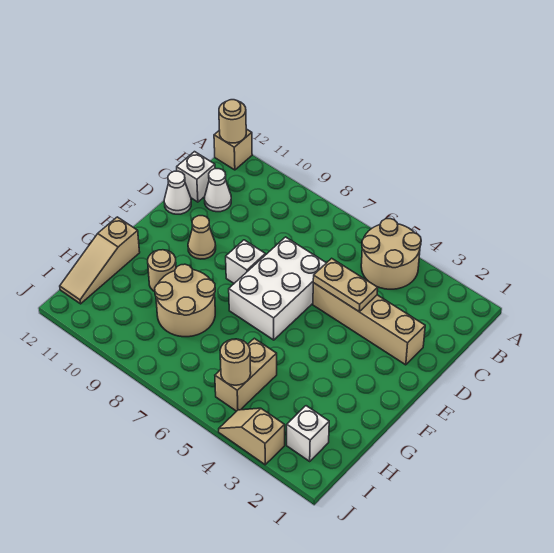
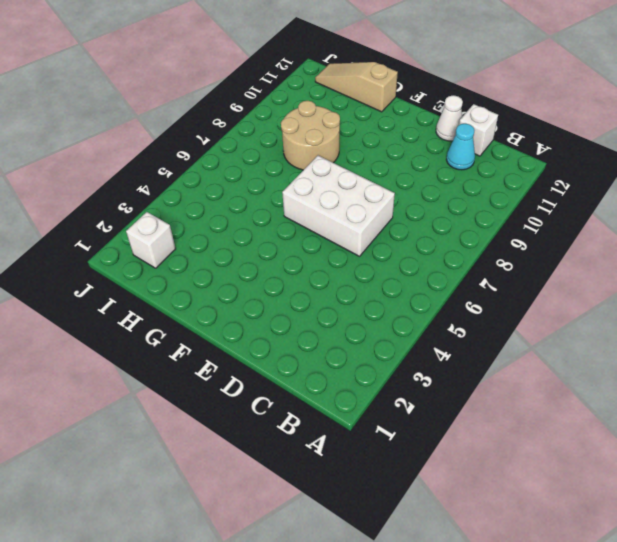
cyan 1x1 cone [446,124,475,170] -> white 1x1 cone [204,169,231,212]
none -> tan 2x2 round brick [361,219,421,289]
none -> tan 1x1 brick [214,129,252,170]
none -> tan 1x4 brick [313,283,425,365]

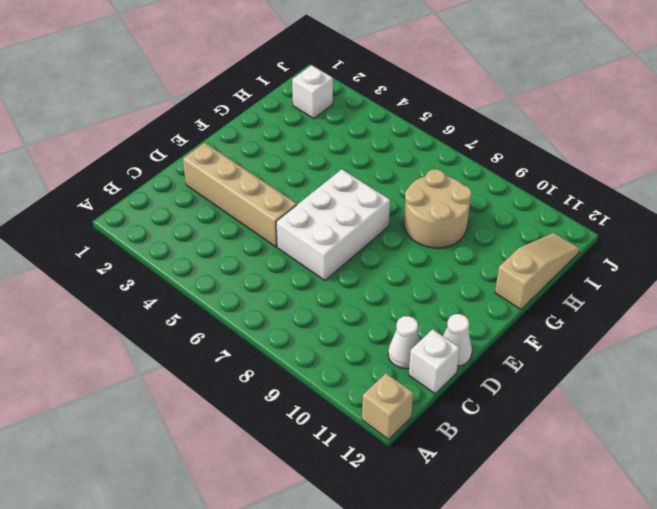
none -> tan 2x2 round brick [361,219,421,289]
none -> white 1x1 brick [226,240,265,283]
none -> tan 1x1 cone [188,216,216,259]

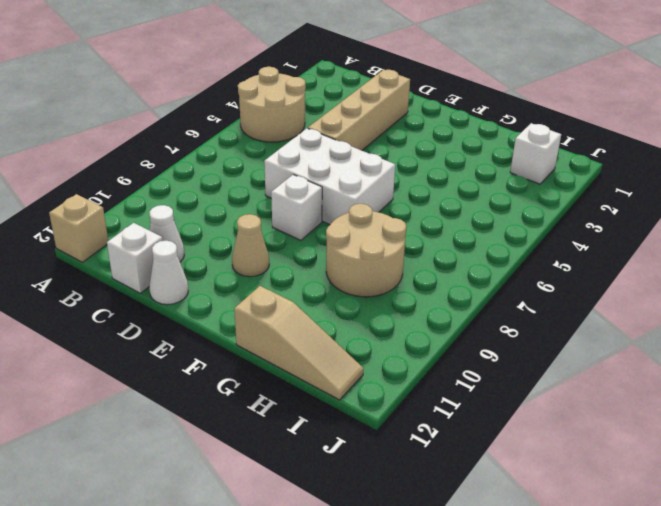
none -> tan 1x1 round brick [148,250,176,292]
none -> tan 1x2 brick [215,338,277,411]
none -> tan 1x2 slope [219,408,285,465]

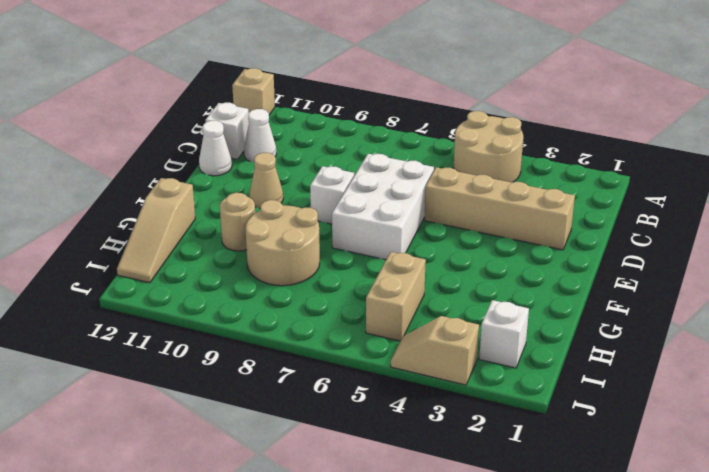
none -> tan 1x1 round brick [219,100,246,143]
none -> tan 1x2 plate [313,258,378,311]
none -> tan 1x1 round brick [220,339,251,385]

